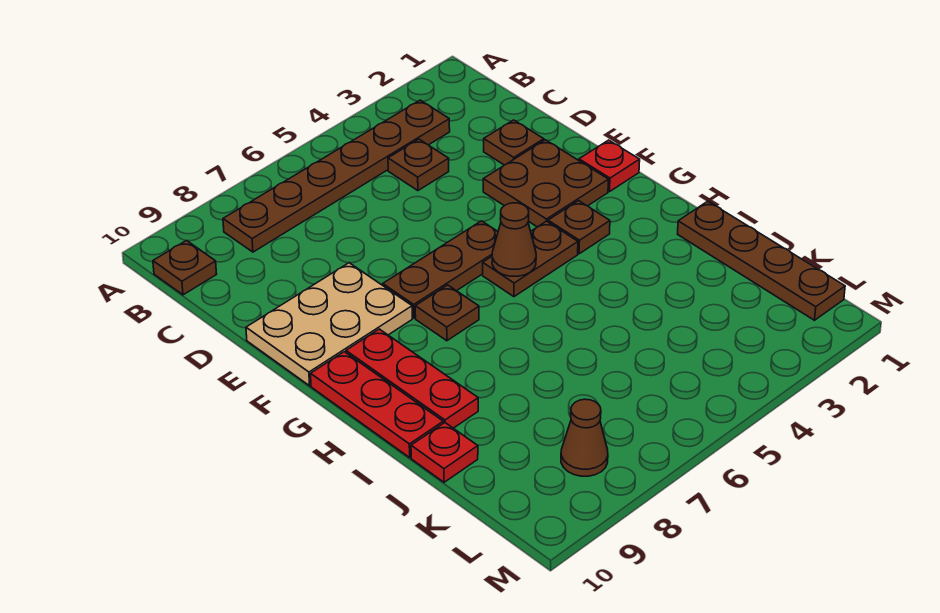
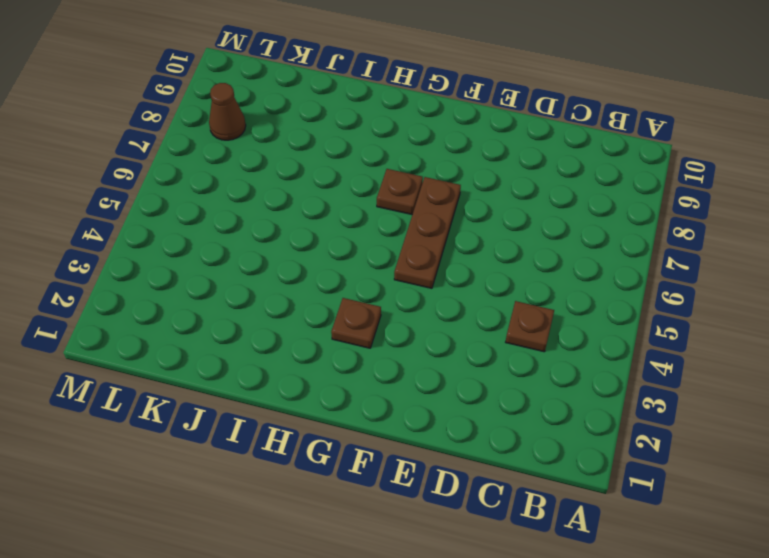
none -> brown 1x6 plate [223,100,450,252]
none -> brown 1x1 plate [153,241,216,295]
none -> brown 1x1 plate [484,120,544,165]

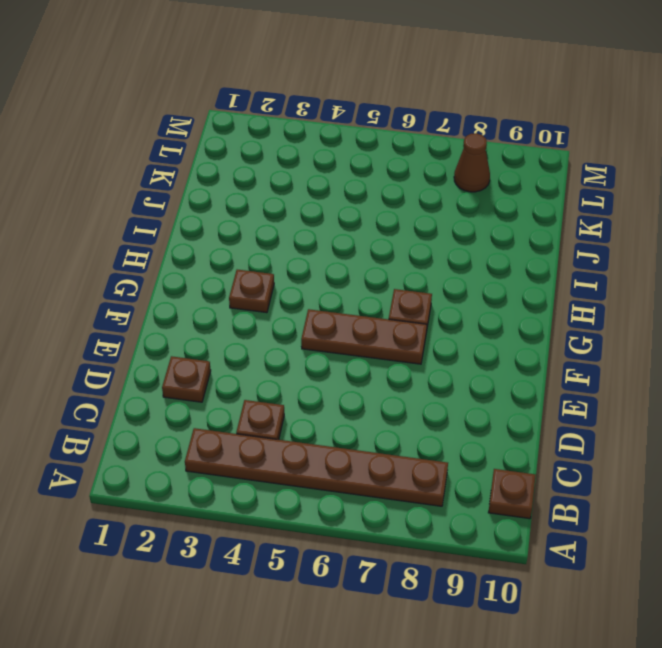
none -> brown 2x2 plate [483,140,608,227]
none -> tan 2x3 plate [246,263,412,386]
none -> red 1x1 plate [579,140,640,192]

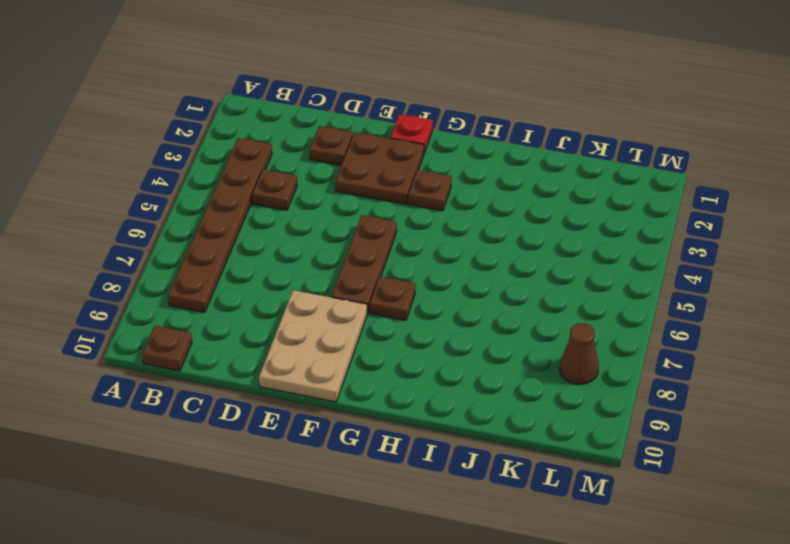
none -> brown 1x2 plate [483,221,578,297]
none -> red 1x3 plate [346,329,478,428]
none -> red 1x3 plate [311,352,443,458]

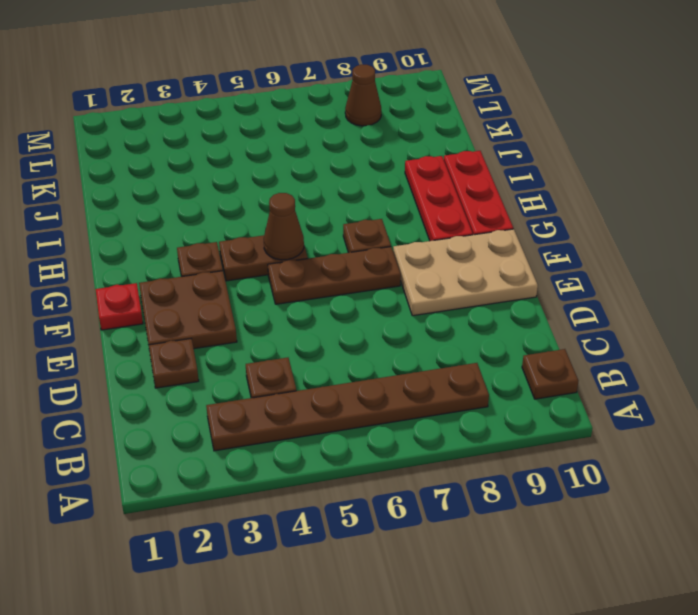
none -> brown 1x4 plate [678,201,845,320]
none -> red 1x1 plate [411,423,478,482]

